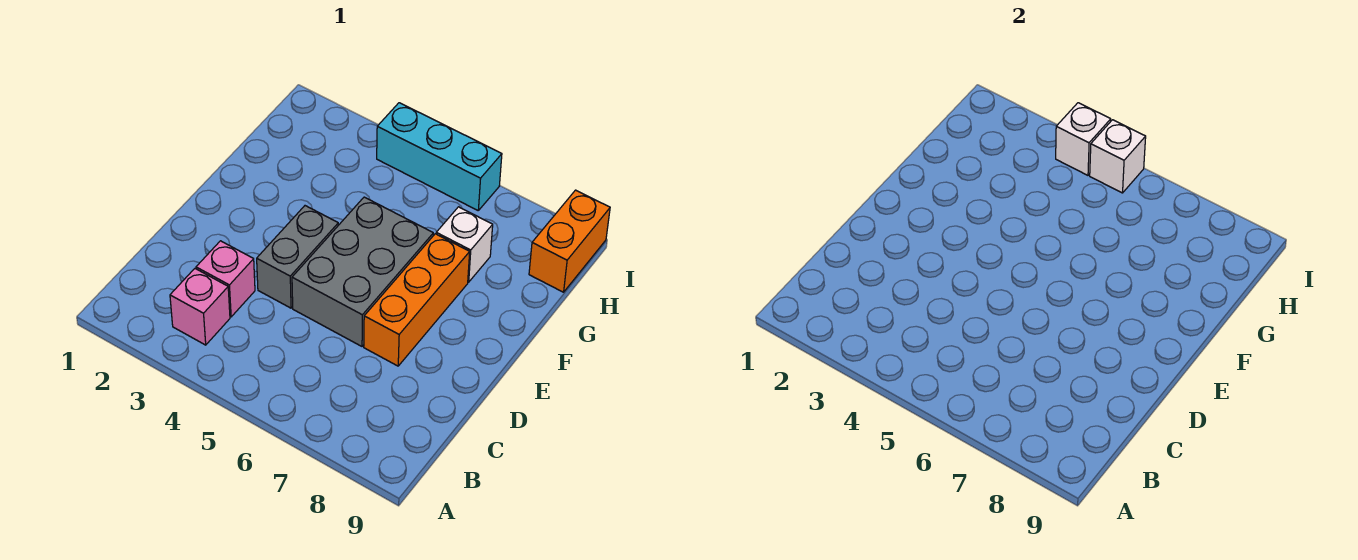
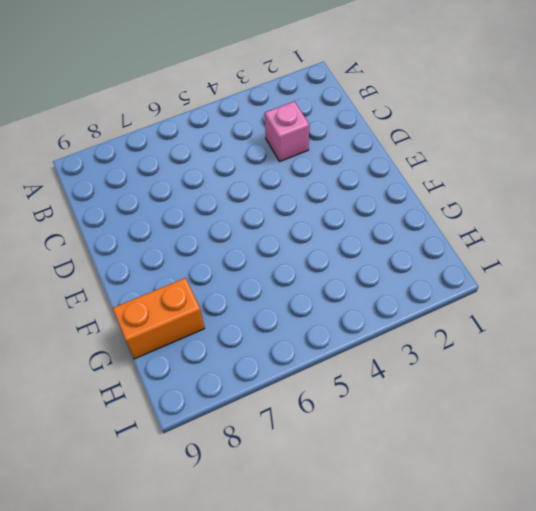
orange 1x2 brick [112,278,205,359] -> orange 1x2 brick turned to [529,190,610,292]
none -> pink 1x1 brick [170,269,230,345]
none -> grey 1x2 brick [257,206,338,308]

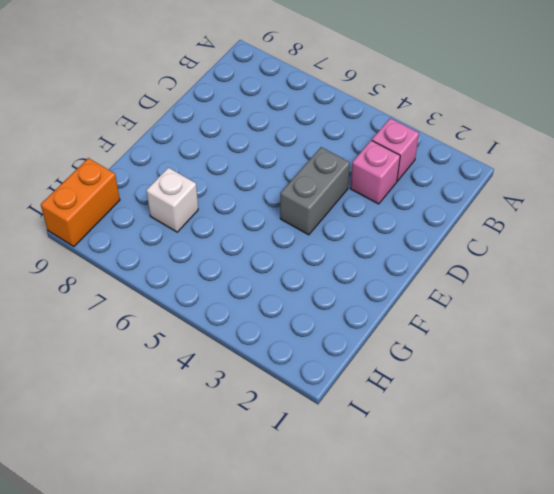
none -> grey 2x3 brick [292,197,433,346]
none -> orange 1x3 brick [364,234,470,366]

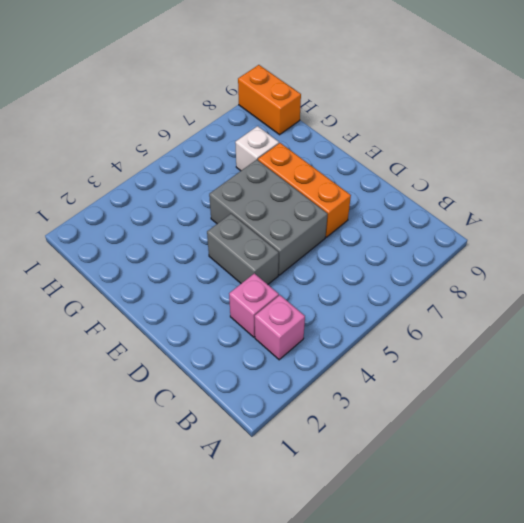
none -> cyan 1x3 brick [377,103,502,210]
none -> white 1x1 brick [1056,103,1111,175]

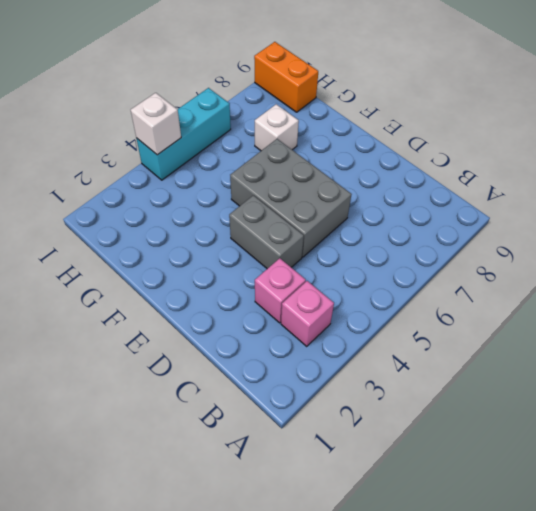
none -> orange 1x3 brick [364,234,470,366]
none -> white 1x1 brick [1090,120,1146,193]

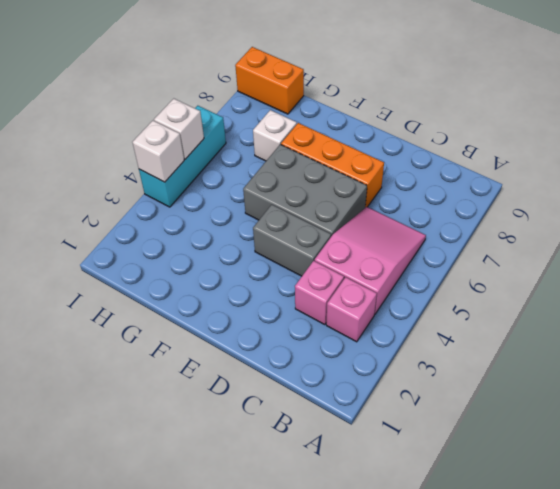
pink 2x3 slope [315,207,426,314] -> none

